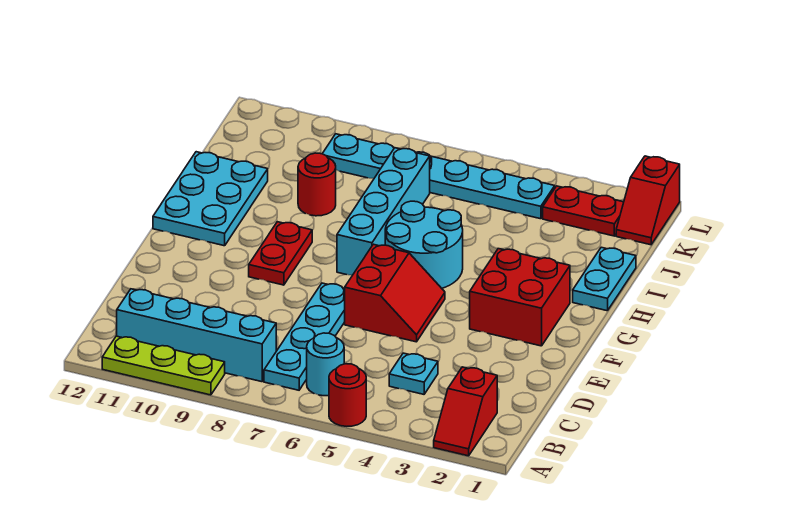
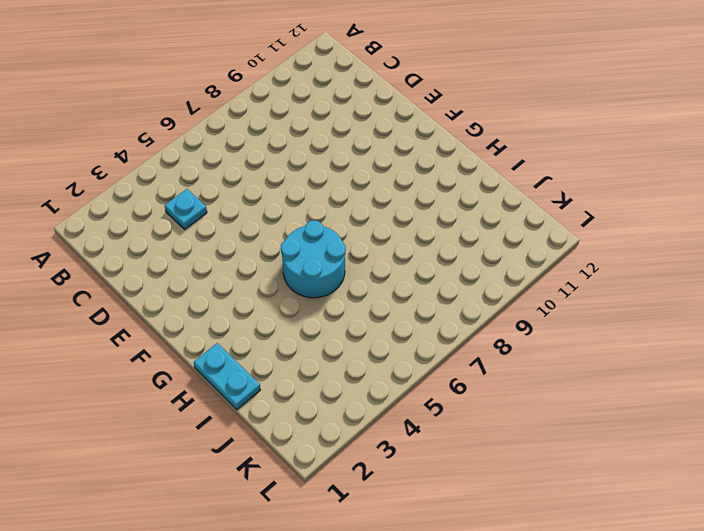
none -> red 1x2 slope [434,367,497,456]
none -> red 1x1 round brick [329,364,366,426]
none -> lime 1x3 plate [102,336,225,395]

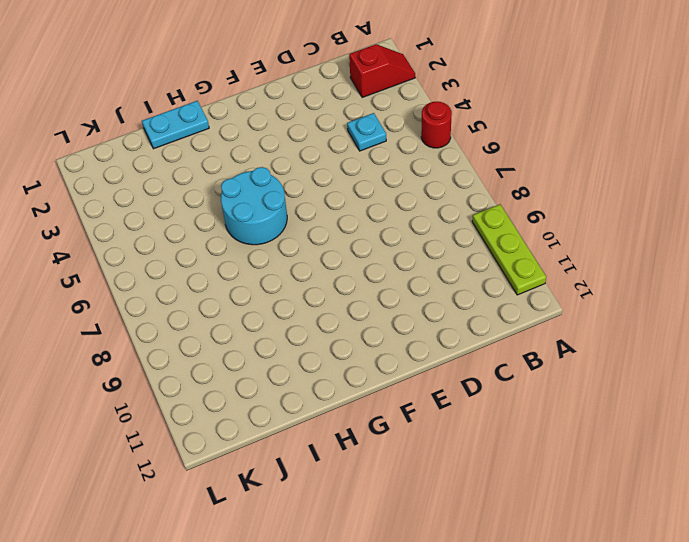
none -> cyan 1x1 round brick [307,333,344,396]
none -> cyan 1x4 plate [264,283,345,390]
none -> cyan 1x4 brick [117,289,276,382]

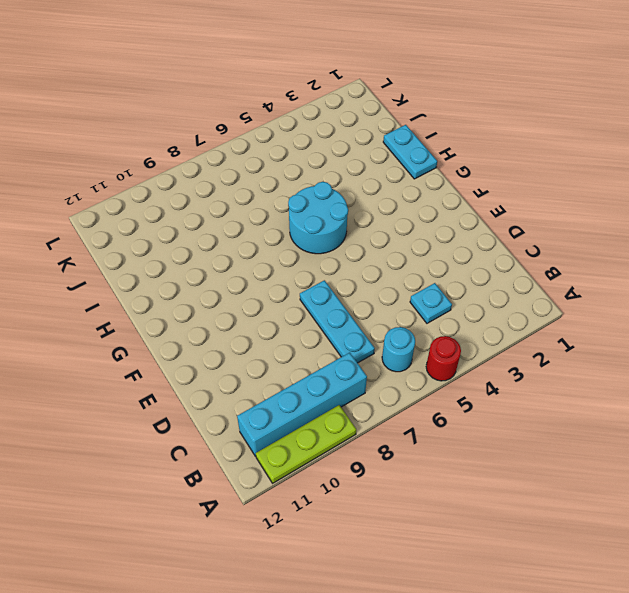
cyan 1x3 plate [300,280,375,363] -> cyan 1x4 plate [264,283,345,390]
none -> red 1x2 slope [434,367,497,456]
none -> red 2x2 slope [345,244,445,342]
none -> red 2x2 brick [470,249,570,346]

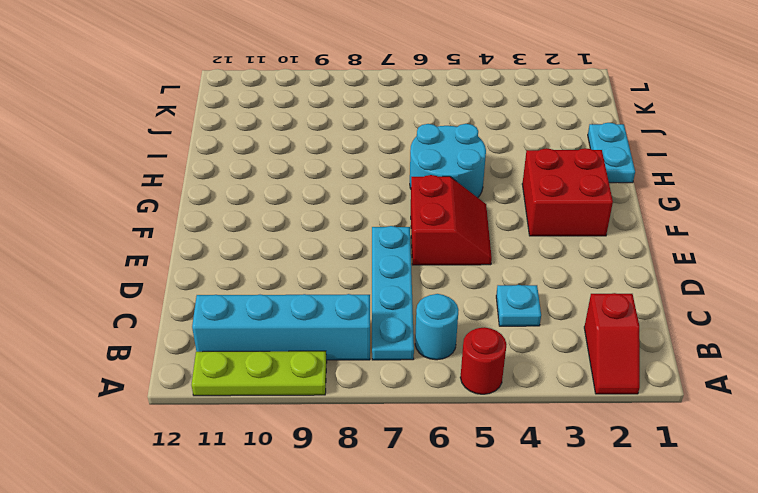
none -> red 1x2 plate [249,222,312,285]
none -> cyan 1x4 brick [337,148,430,275]
none -> cyan 2x3 plate [153,152,268,246]

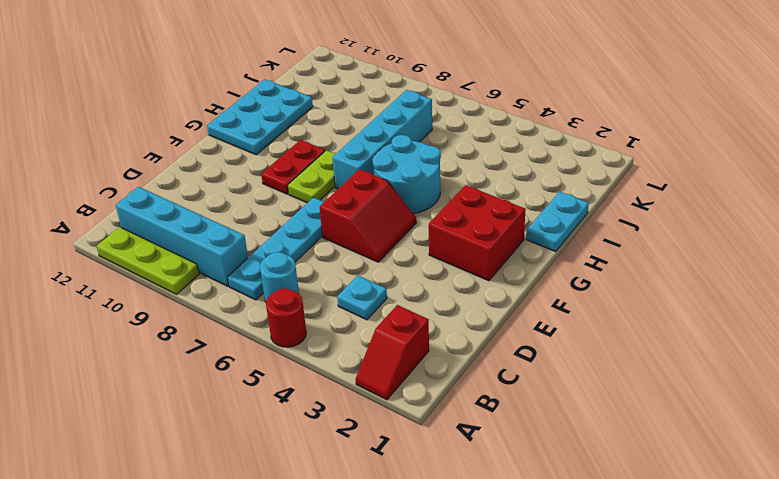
lime 1x2 plate [288,150,336,203] -> none
none -> red 1x1 round brick [298,153,336,216]
none -> red 1x2 slope [616,156,680,245]
none -> red 1x2 plate [543,186,624,236]

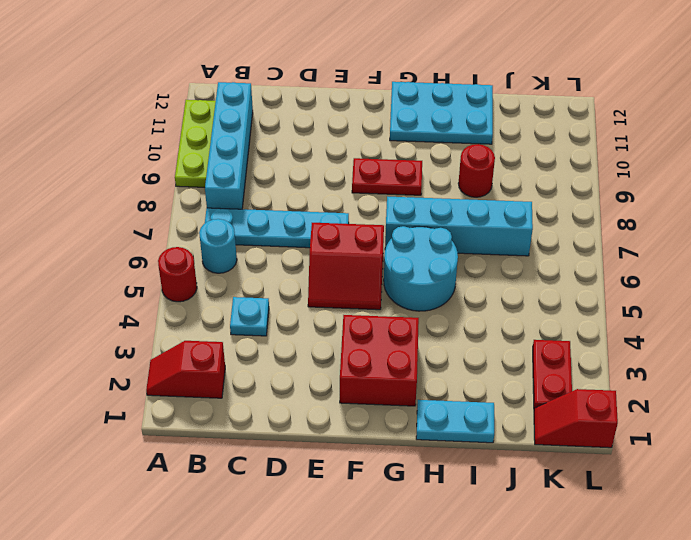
none -> cyan 1x6 plate [322,134,555,219]

